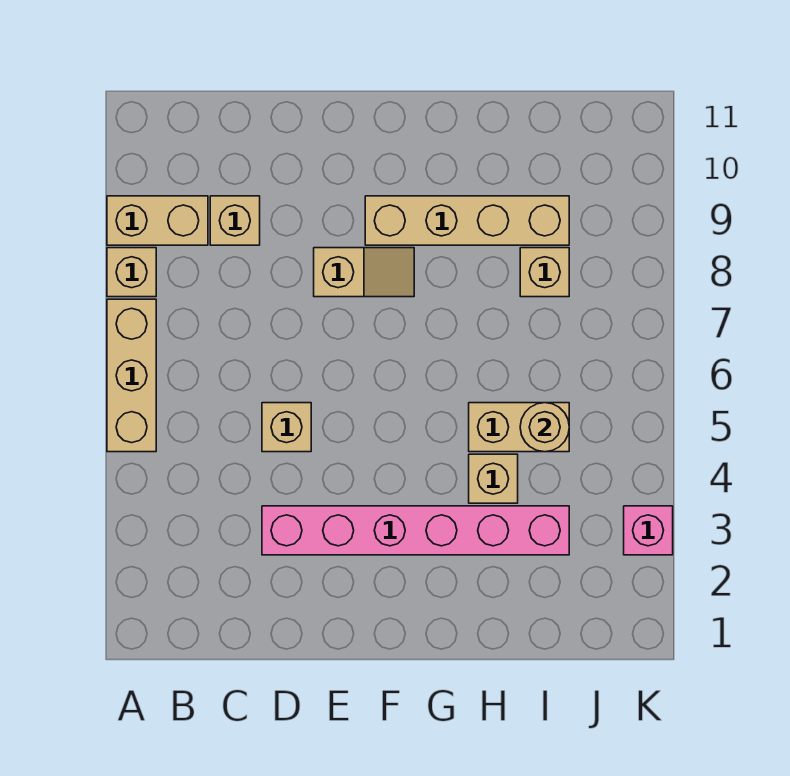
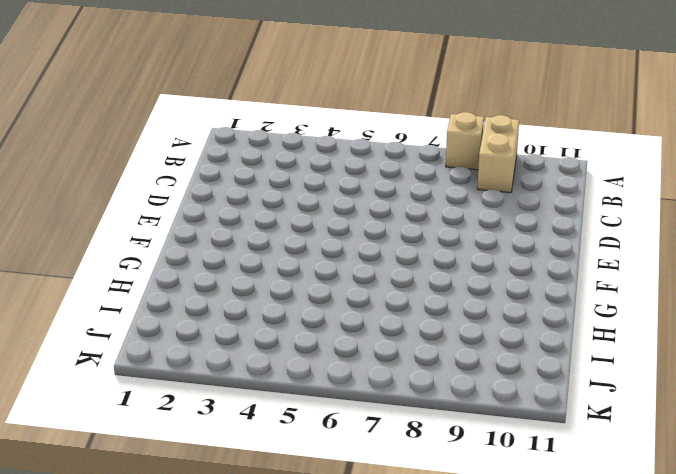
none -> tan 1x3 brick [107,299,156,452]
none -> tan 1x1 brick [210,196,260,245]
none -> pink 1x6 brick [262,506,569,555]

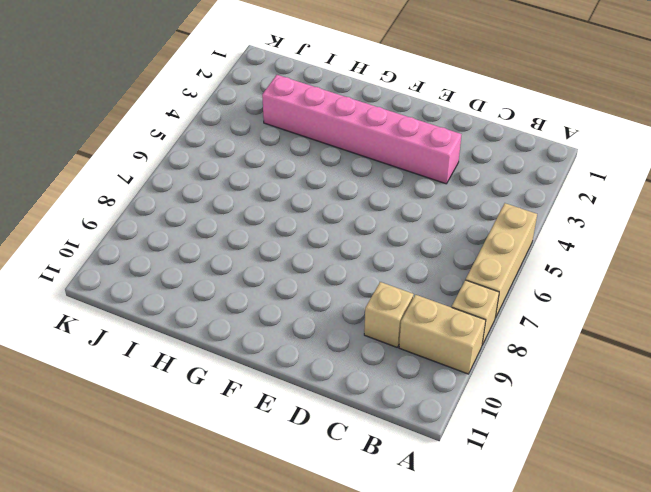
none -> tan 1x1 brick [262,403,311,452]
none -> tan 1x2 slope [314,248,414,297]
none -> tan 1x4 brick [365,196,569,245]

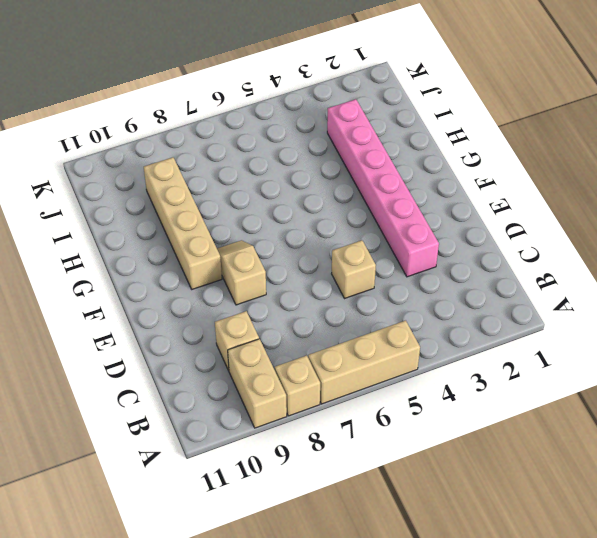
none -> tan 1x1 brick [469,454,518,503]
none -> tan 1x2 brick [469,403,569,452]
none -> tan 1x1 brick [520,248,569,297]

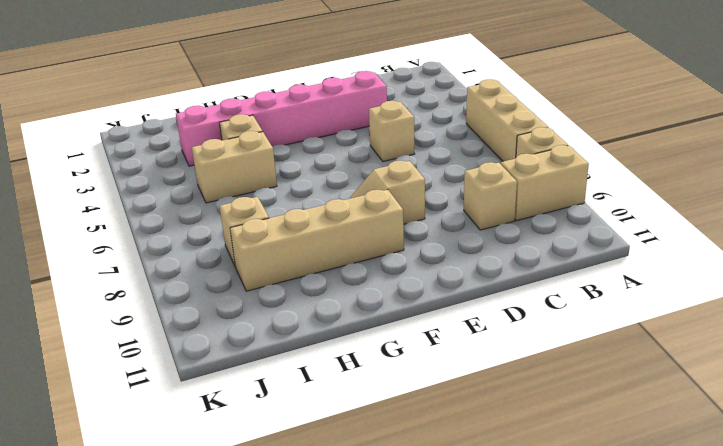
none -> pink 1x1 brick [624,506,673,555]
none -> tan 1x1 round brick [520,403,569,452]

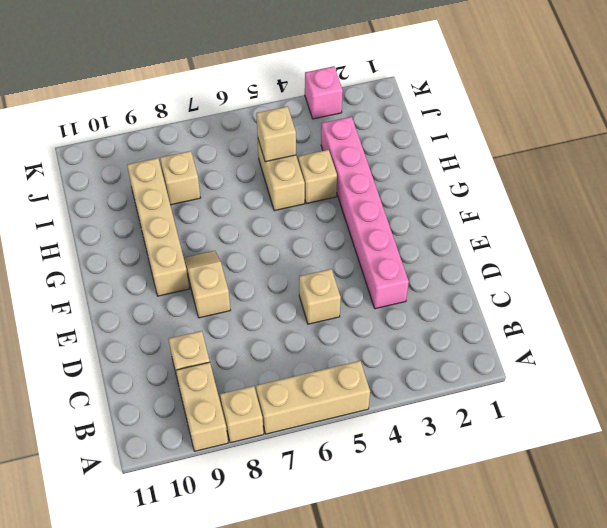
tan 1x1 brick [256,106,296,162] -> tan 1x1 round brick [520,403,569,452]

